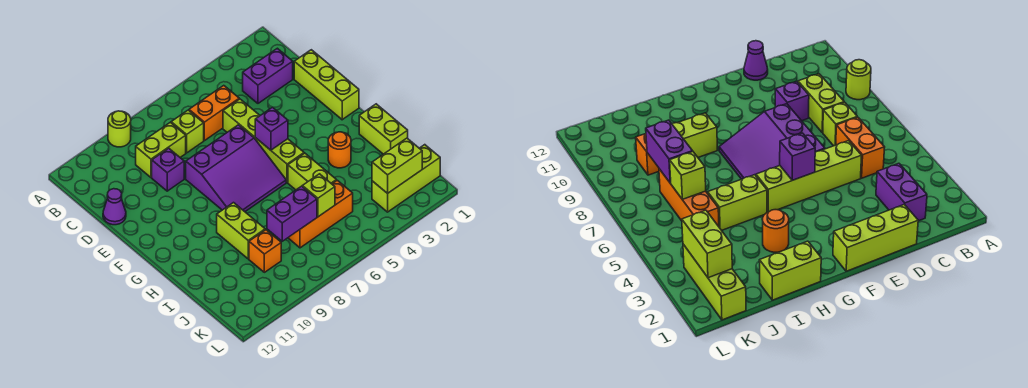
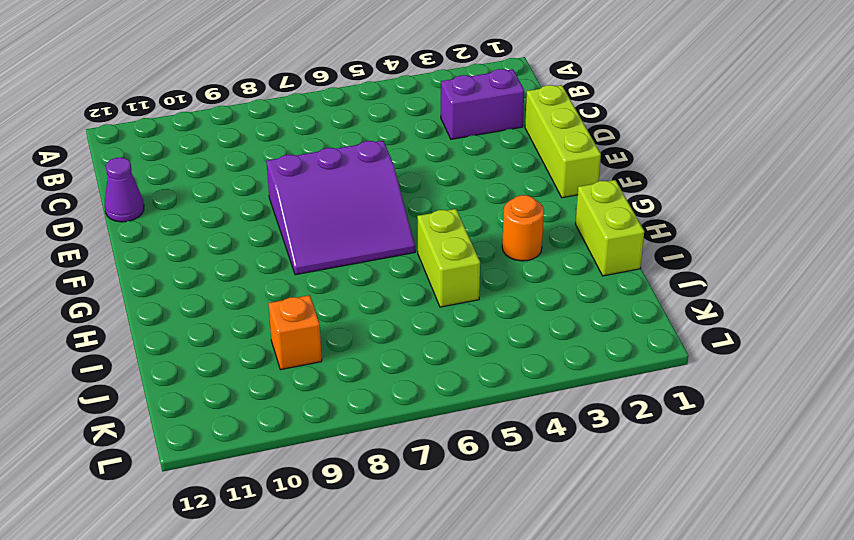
none -> lime 1x1 round brick [108,111,131,147]
none -> orange 1x2 brick [189,86,239,141]
none -> lime 1x1 brick [171,110,204,153]

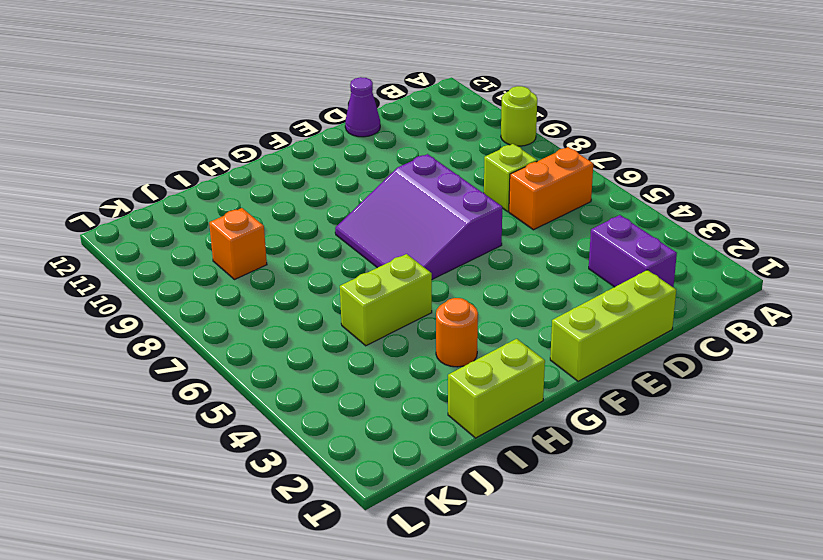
orange 1x2 brick [509,147,593,230] -> orange 1x2 brick turned to [189,86,239,141]
none -> lime 1x2 brick [136,122,186,177]
none -> lime 1x4 brick [223,99,304,182]
none -> purple 1x1 brick [152,148,184,191]

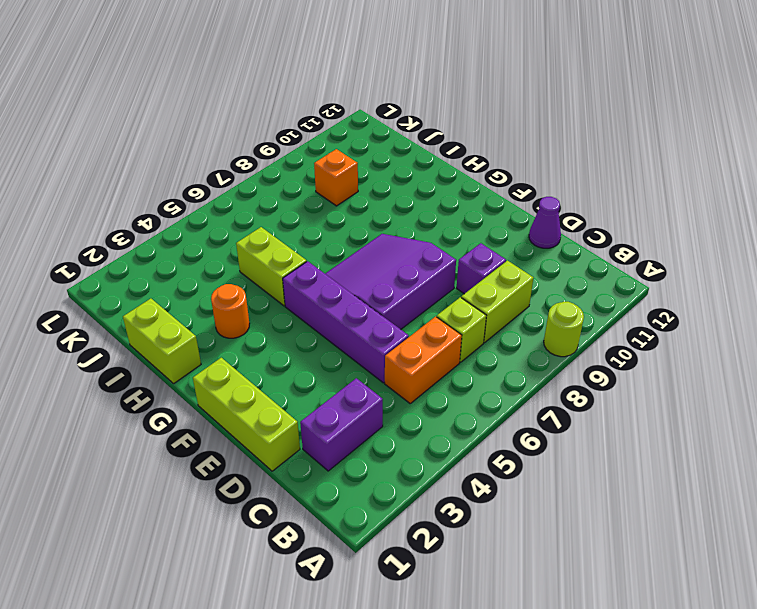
purple 1x4 brick [283,261,409,383] -> lime 1x4 brick [223,99,304,182]
none -> lime 1x2 brick [217,203,265,259]
none -> orange 1x3 brick [288,180,353,248]
none -> lime 1x3 brick [372,145,440,212]

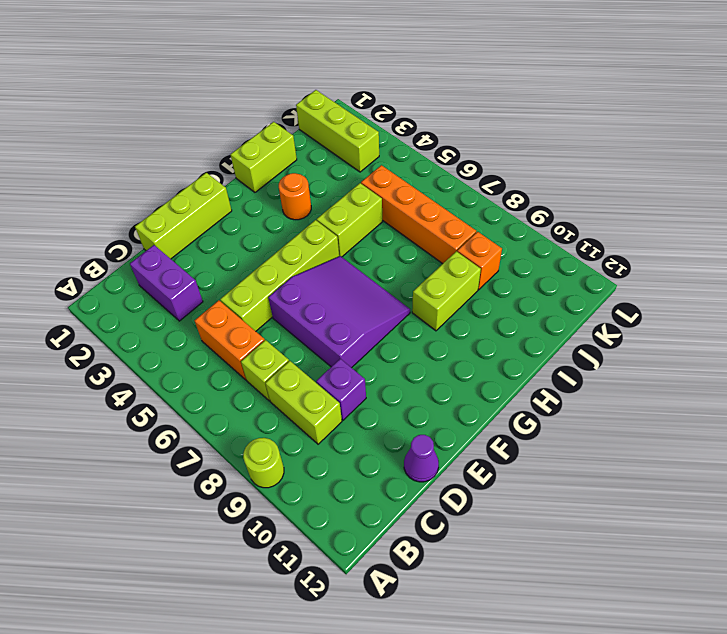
orange 1x4 brick [361,165,476,264] -> orange 1x3 brick [288,180,353,248]
none -> purple 1x1 brick [255,107,288,150]
none -> lime 1x1 brick [302,174,335,217]
none -> purple 1x2 brick [267,186,317,241]

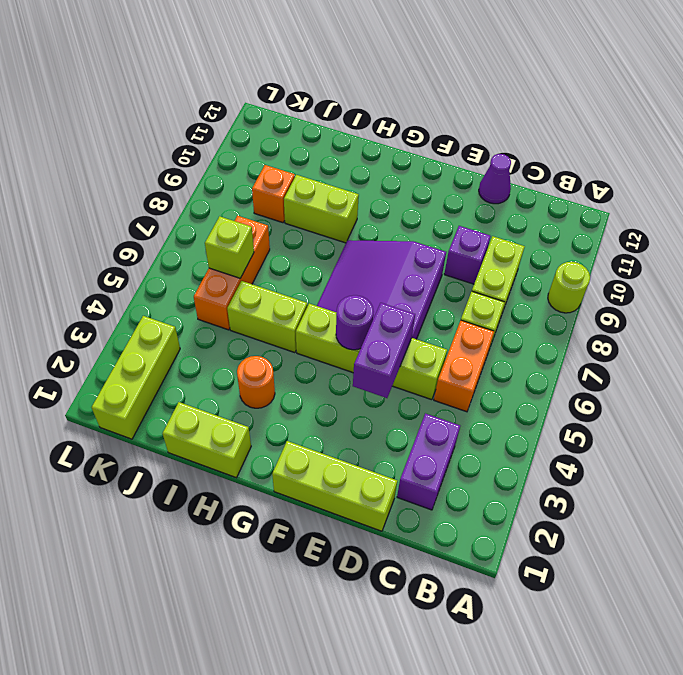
purple 1x2 brick [353,303,415,398] -> purple 1x2 brick moved to [267,186,317,241]
purple 1x1 round brick [336,295,374,350] -> purple 1x1 brick [255,107,288,150]
none -> lime 1x2 brick [372,138,422,193]

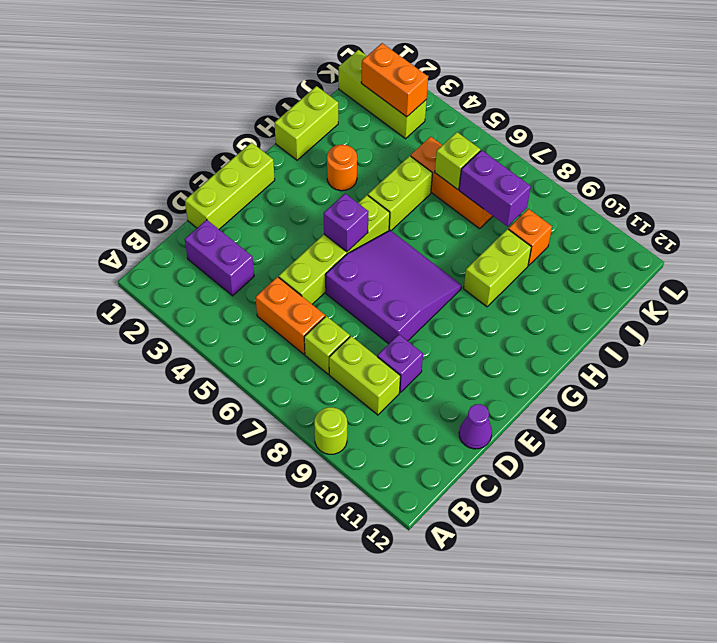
orange 1x2 brick [361,43,428,117] -> lime 1x2 brick [372,138,422,193]

